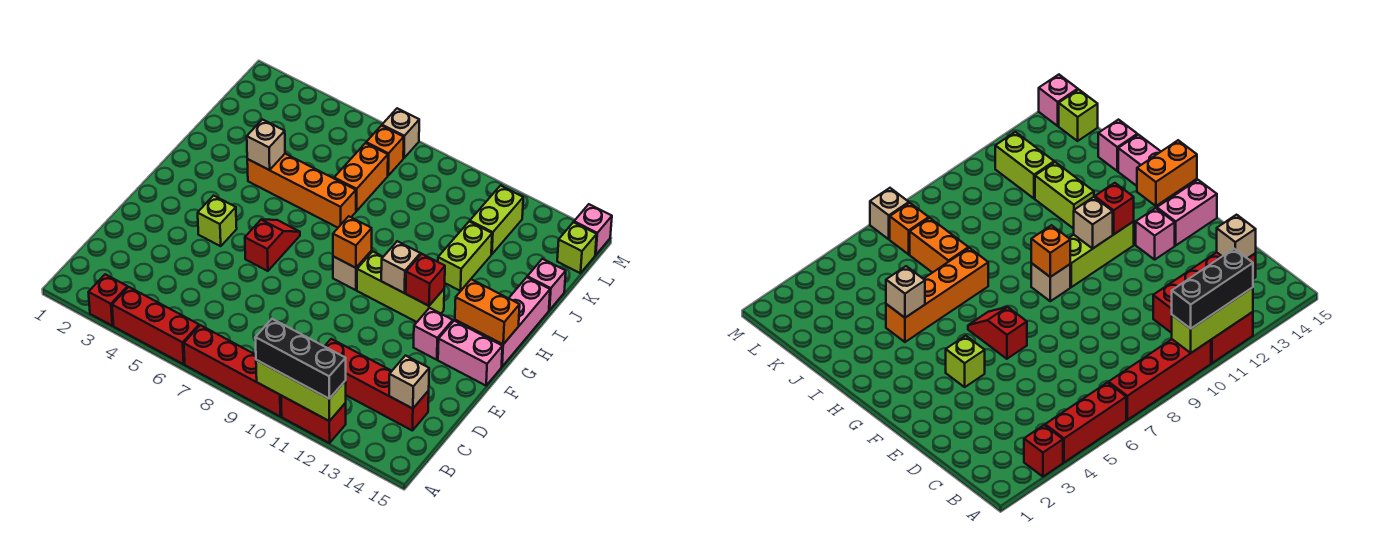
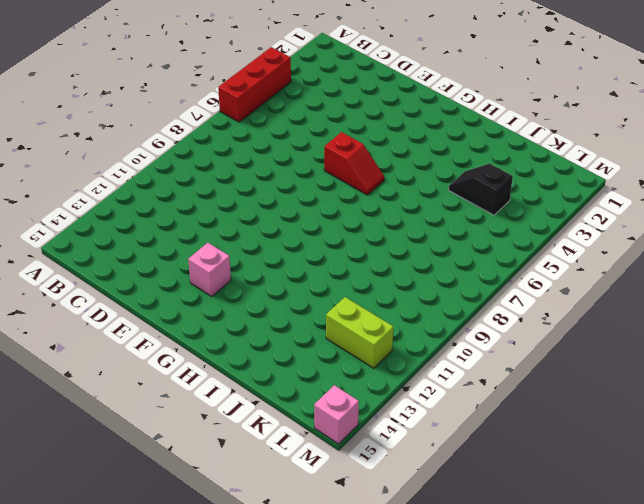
black 1x2 slope [449,164,513,215] -> none
none -> red 1x1 brick [88,274,128,326]
none -> red 1x4 brick [184,325,282,416]
none -> red 1x2 brick [281,396,346,443]

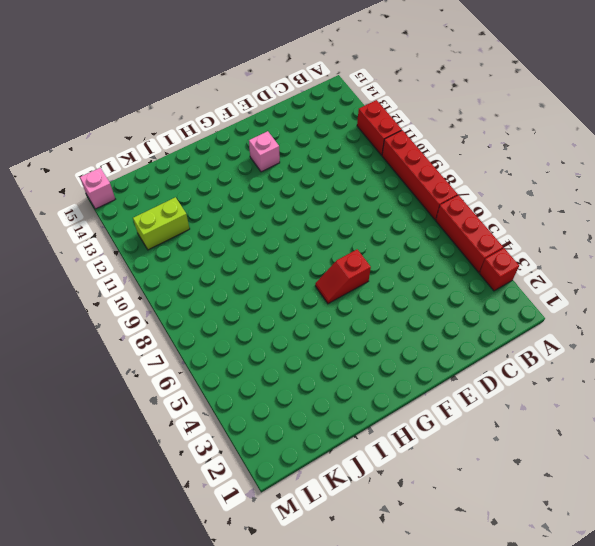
none -> red 1x4 brick [325,339,429,430]
none -> lime 1x1 brick [198,196,237,246]
none -> pink 1x2 brick [438,321,502,386]

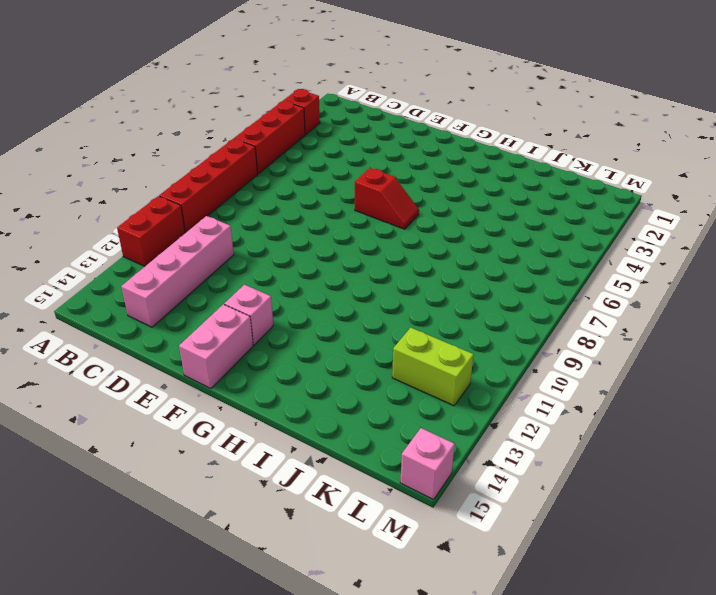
pink 1x4 brick [121,216,234,327] -> red 1x4 brick [325,339,429,430]
none -> lime 1x1 brick [198,196,237,246]
none -> tan 1x1 brick [333,252,371,290]
none -> lime 1x3 brick [357,252,444,322]

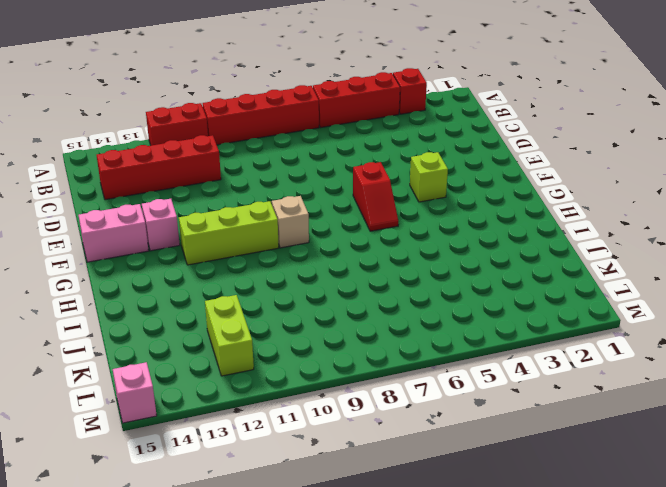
none -> pink 1x3 brick [480,277,550,366]
none -> orange 1x4 brick [247,154,356,228]
none -> lime 1x2 brick [438,221,492,291]

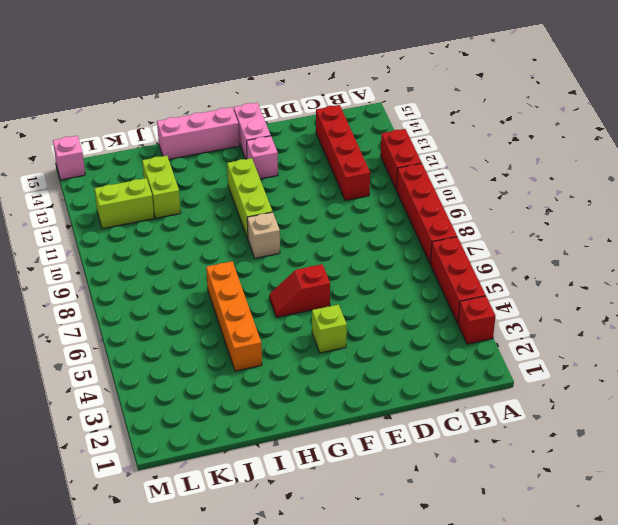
lime 1x2 brick [142,156,181,218] -> lime 1x2 brick turned to [438,221,492,291]
none -> orange 1x2 brick [334,143,388,211]
none -> pink 1x1 brick [527,259,566,310]
none -> orange 1x1 brick [366,126,404,175]

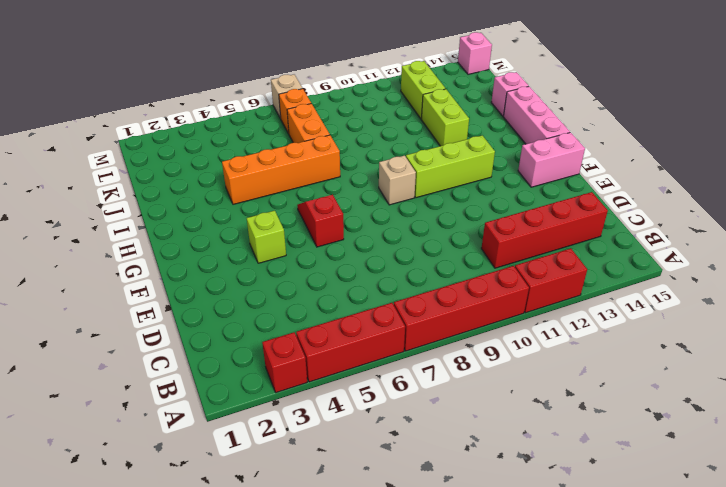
none -> pink 1x1 brick [414,308,453,360]
none -> lime 1x1 brick [557,222,597,273]
none -> lime 1x3 brick [256,360,346,421]

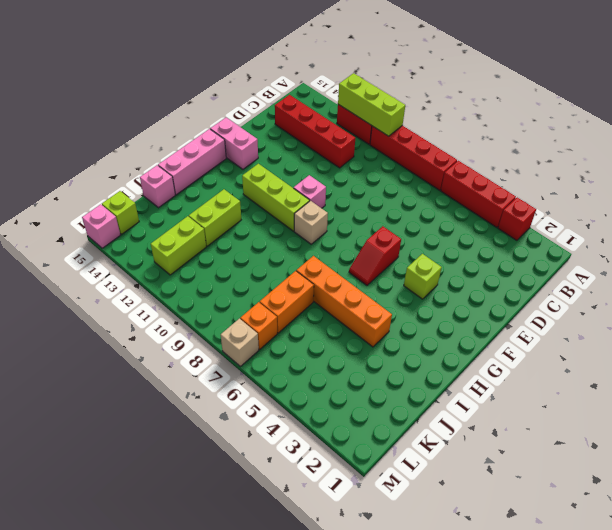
pink 1x1 brick [294,175,326,208] -> pink 1x1 brick moved to [414,308,453,360]
none -> tan 1x1 brick [389,356,429,409]
none -> orange 1x1 brick [333,216,372,268]
none -> tan 1x1 brick [381,241,420,293]

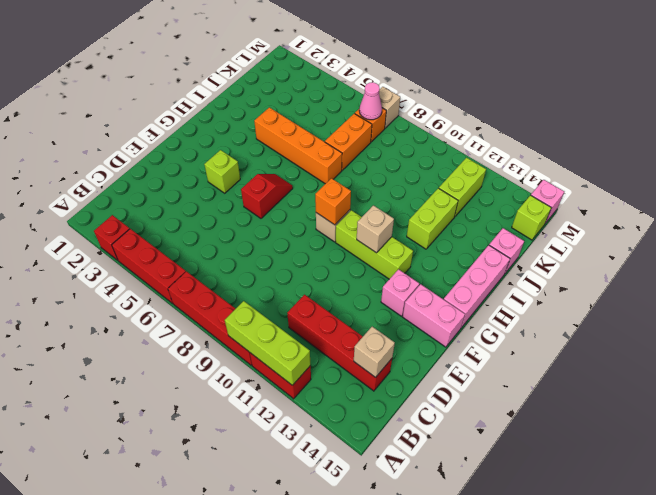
pink 1x1 cone [359,82,382,120] -> none
none -> red 1x1 brick [406,254,445,306]
none -> orange 1x2 brick [455,279,520,344]
none -> tan 1x1 brick [247,120,285,170]

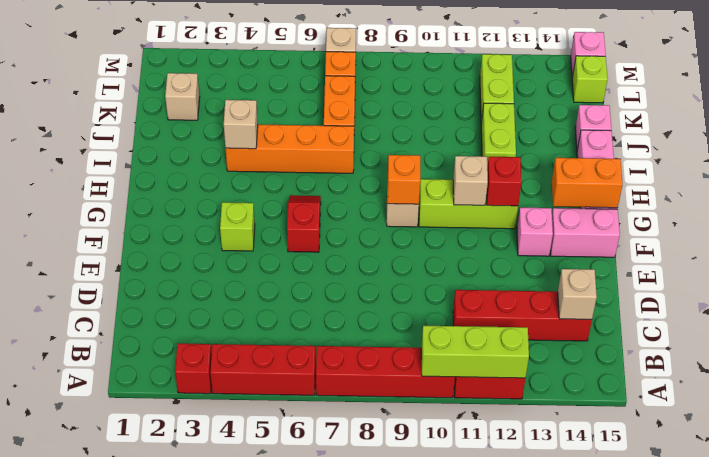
tan 1x1 brick [165,73,200,120] -> none
none -> black 1x3 brick [255,319,346,399]

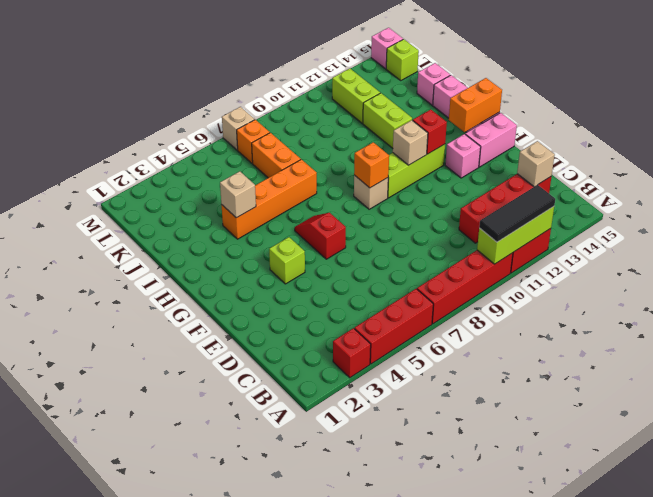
black 1x3 tile [479,185,555,242] -> black 1x3 brick [255,319,346,399]

